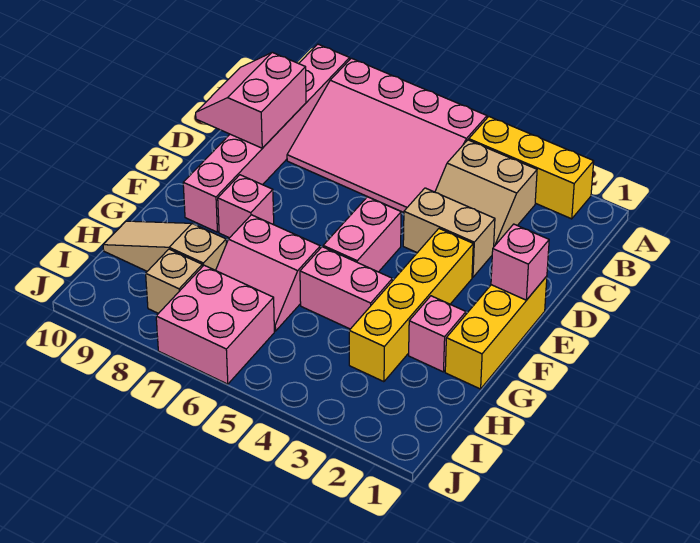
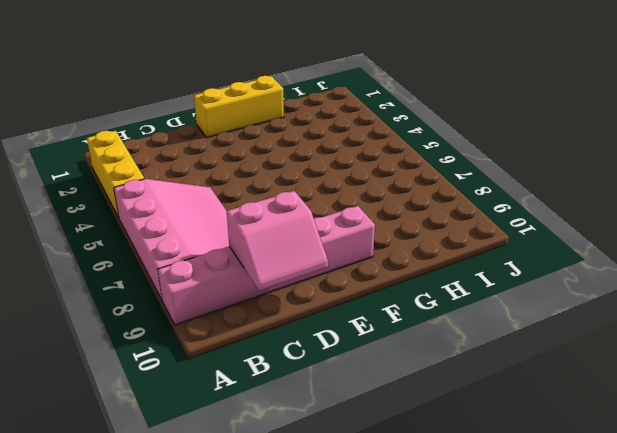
none -> tan 2x2 slope [435,140,537,246]
none -> tan 1x2 brick [403,188,495,277]
none -> yellow 1x4 brick [349,229,473,382]

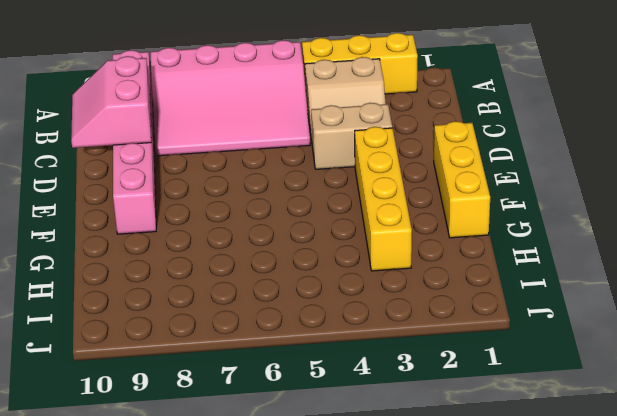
none -> pink 1x2 brick [323,197,401,272]
none -> pink 1x1 brick [218,175,274,238]
none -> pink 1x1 brick [409,296,466,372]

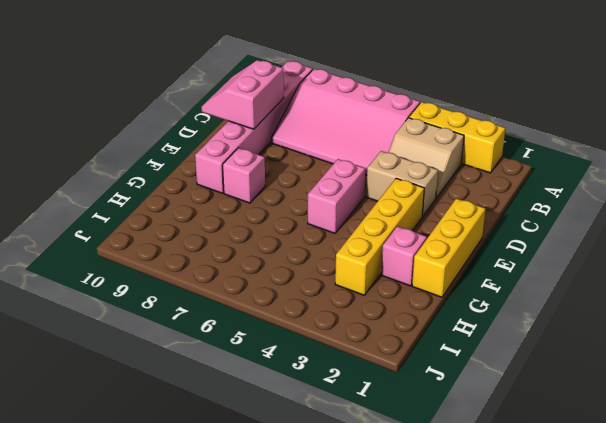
none -> pink 1x2 brick [300,247,392,329]
none -> pink 2x2 slope [216,215,320,331]
none -> tan 1x3 slope [103,221,226,271]

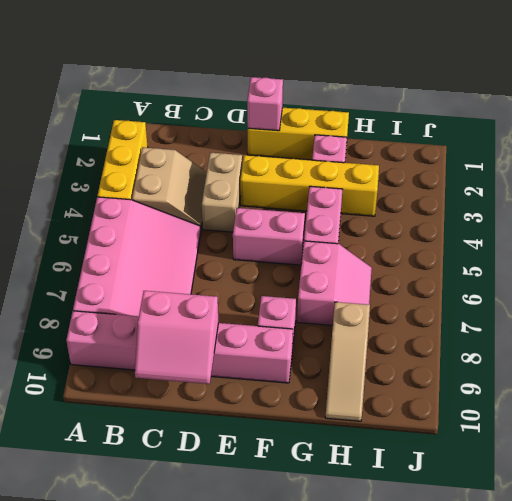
none -> pink 2x2 brick [156,265,274,384]
none -> tan 1x1 brick [146,249,202,314]

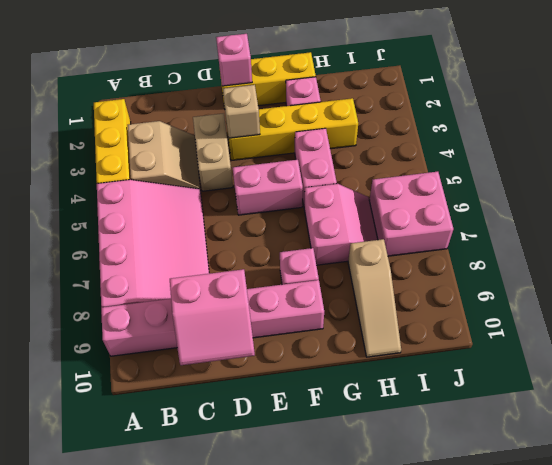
tan 1x1 brick [223,85,260,138] -> tan 1x1 brick moved to [146,249,202,314]

